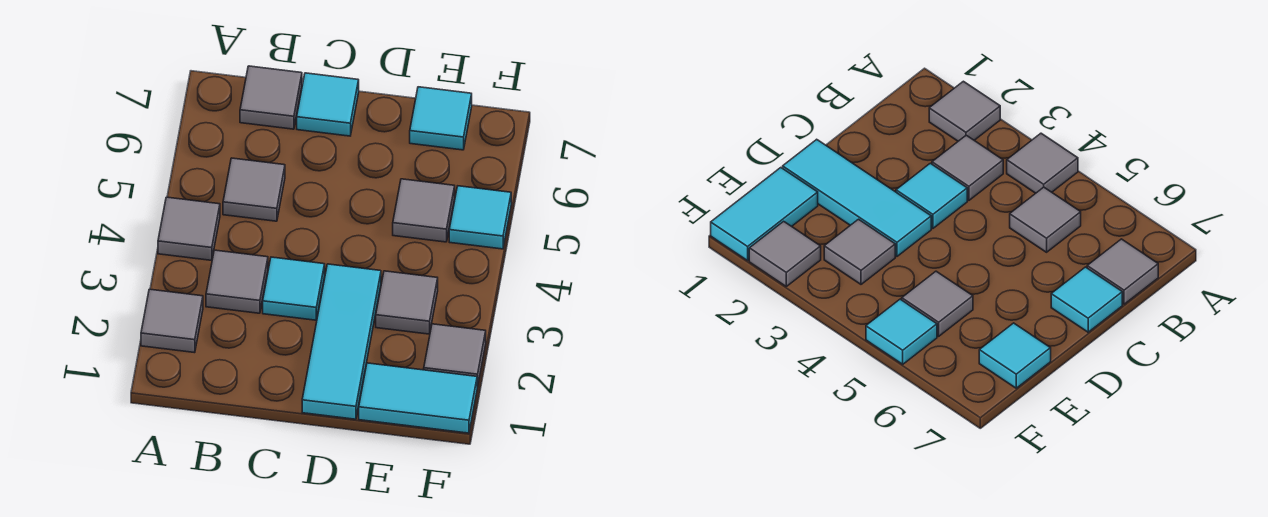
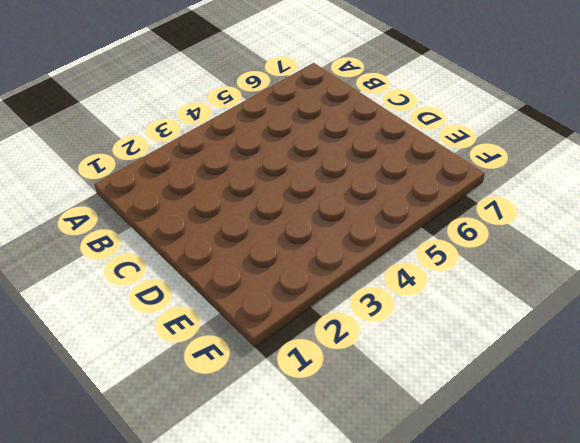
none -> grey 1x1 tile [141,289,203,353]
none -> grey 1x1 tile [158,197,220,260]
none -> grey 1x1 tile [206,250,268,313]

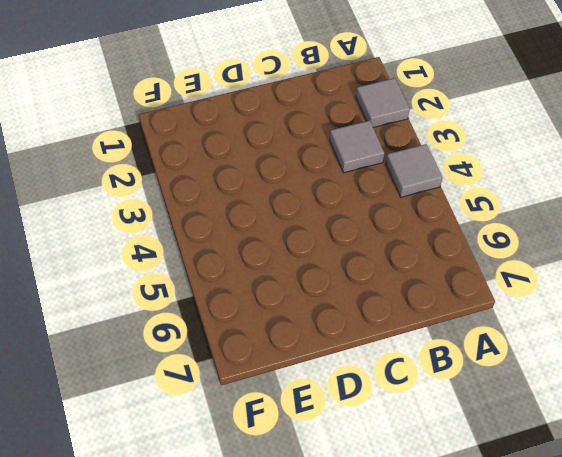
none -> grey 1x1 tile [223,158,285,221]
none -> grey 1x1 tile [240,66,302,129]
none -> cyan 1x1 tile [263,257,325,320]

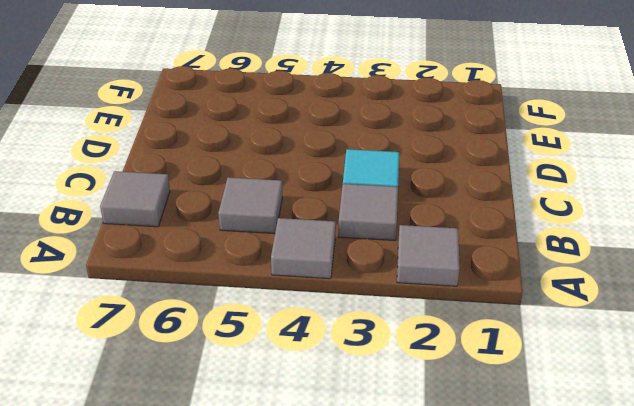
none -> cyan 1x1 tile [297,73,359,136]
none -> cyan 1x3 tile [302,264,381,419]
none -> cyan 1x2 tile [359,363,477,433]

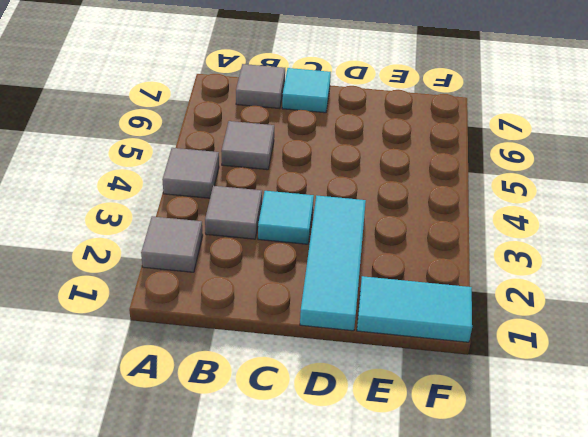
none -> grey 1x1 tile [376,271,438,334]
none -> grey 1x1 tile [393,179,455,242]
none -> cyan 1x1 tile [410,87,472,150]

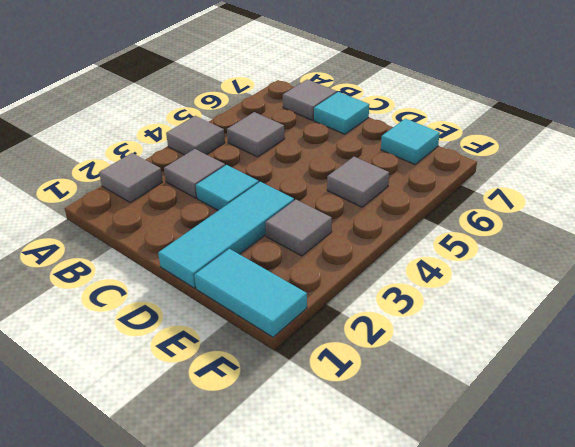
none -> grey 1x1 tile [424,324,486,387]
none -> cyan 1x1 tile [449,186,511,249]

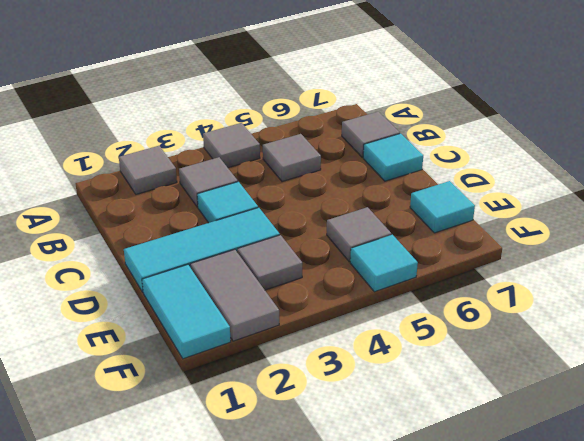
grey 1x2 tile [190,250,279,341] -> grey 1x1 tile [424,324,486,387]

